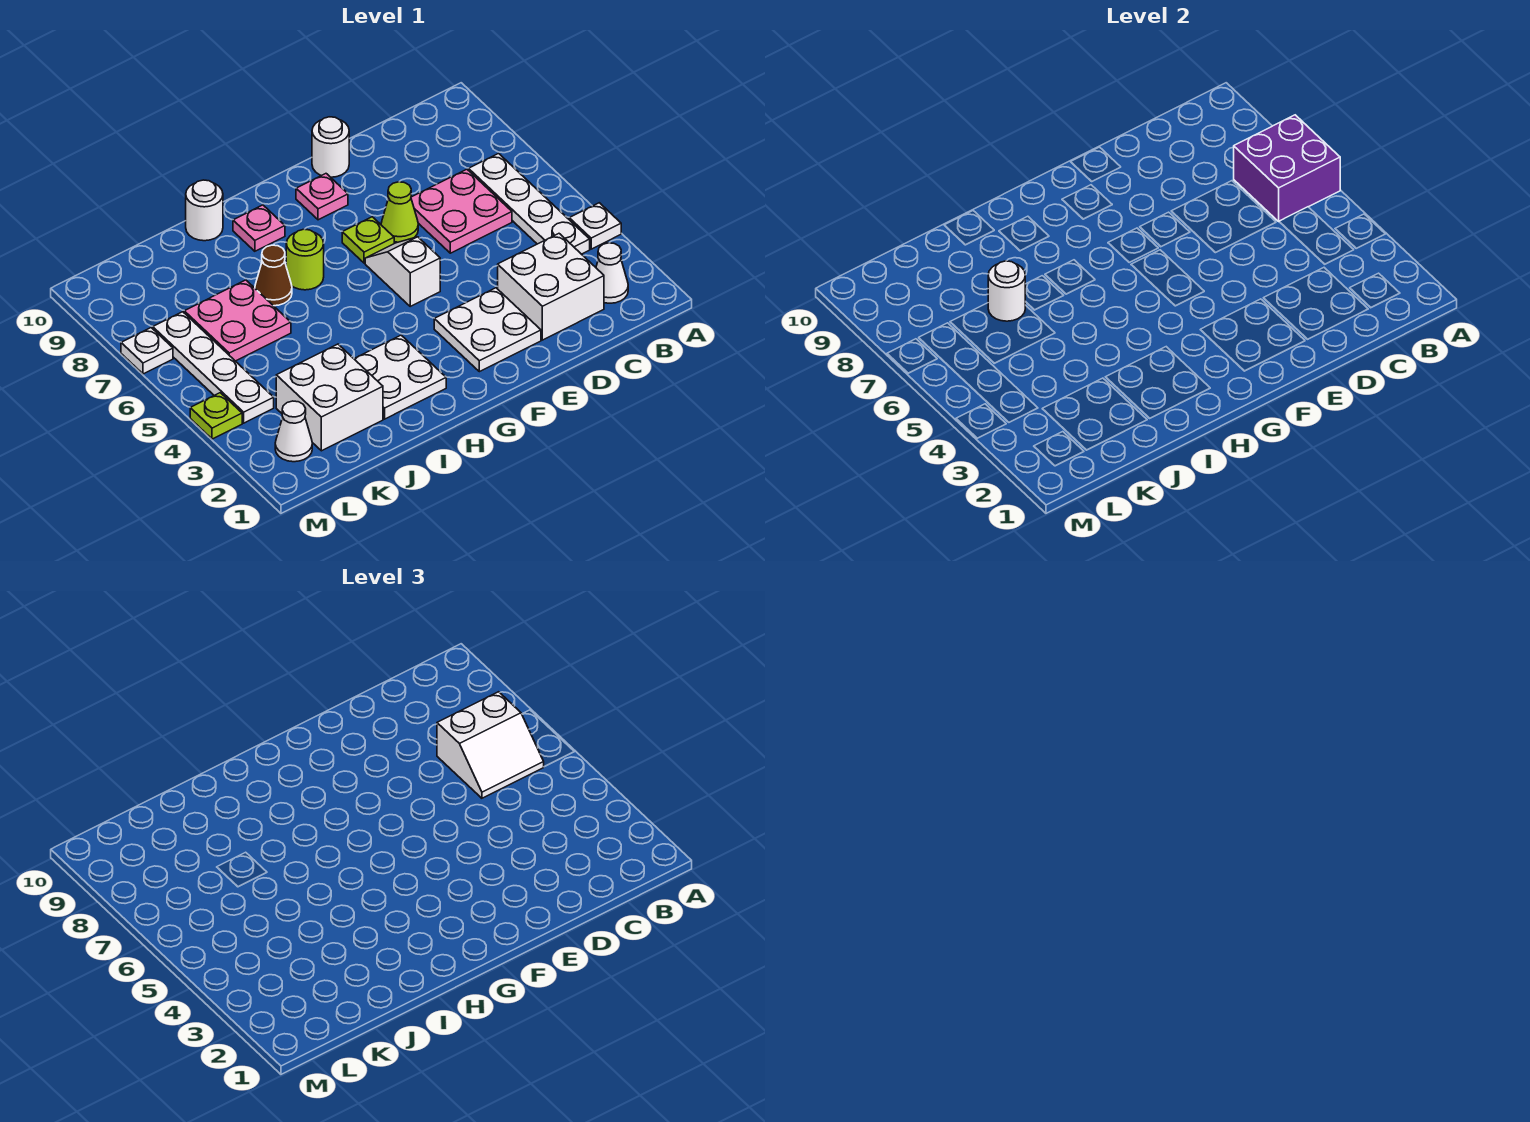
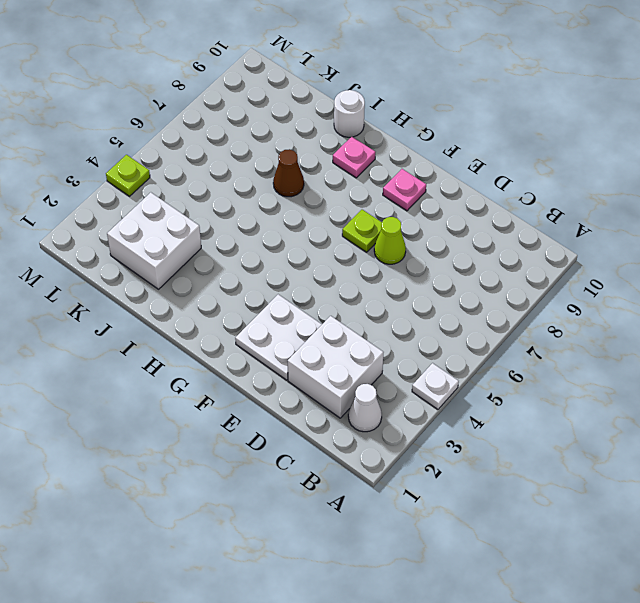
none -> white 1x4 plate [469,154,590,254]
none -> pink 2x2 plate [411,169,512,253]
none -> white 1x1 round brick [312,117,349,177]

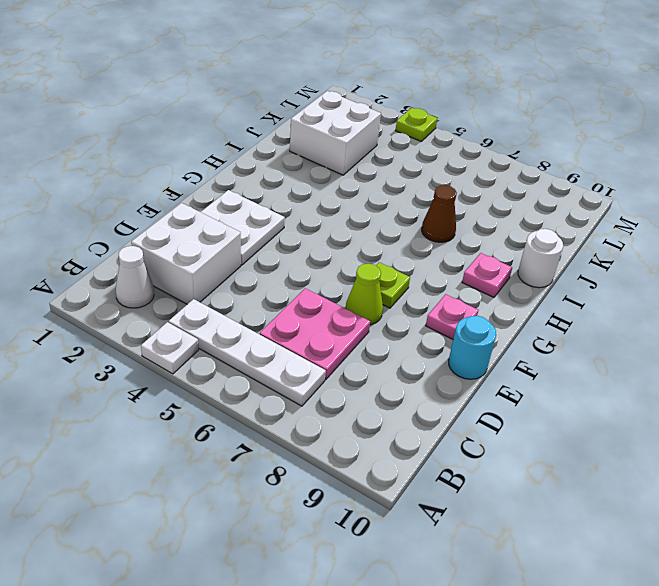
cyan 1x1 round brick [449,316,496,379] -> white 1x1 round brick [312,117,349,177]
none -> white 1x2 slope [365,237,440,306]
none -> white 2x2 plate [354,335,446,419]
none -> lime 1x1 round brick [286,229,324,290]

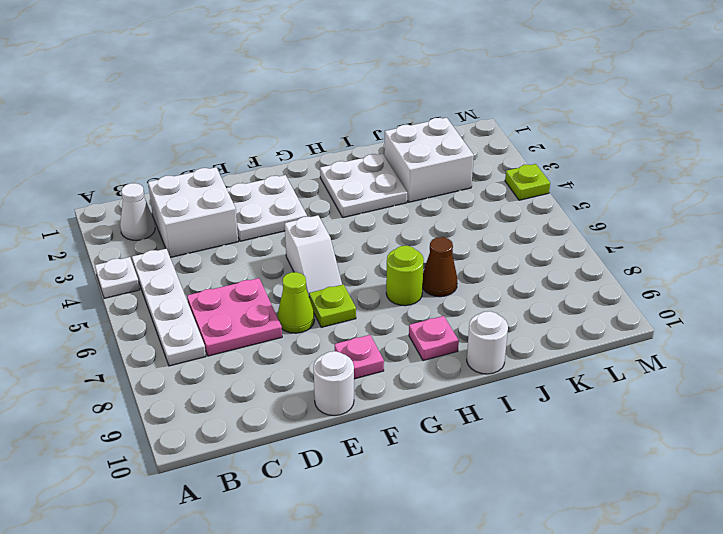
none -> pink 2x2 plate [184,280,291,361]
none -> white 1x1 cone [275,401,312,462]
none -> white 1x4 plate [153,312,274,423]

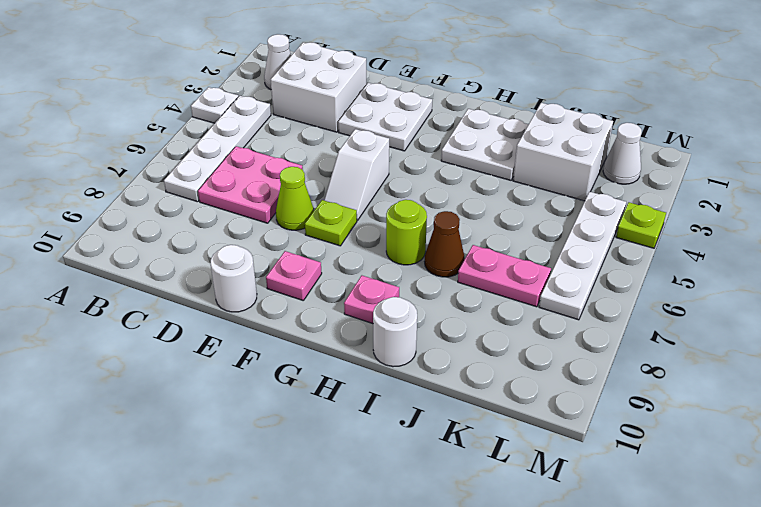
pink 1x2 plate [458,245,551,307] -> pink 2x2 plate [184,280,291,361]
none -> white 1x1 plate [121,328,173,374]
none -> purple 2x2 brick [1234,115,1340,221]
none -> white 1x1 round brick [988,261,1025,321]

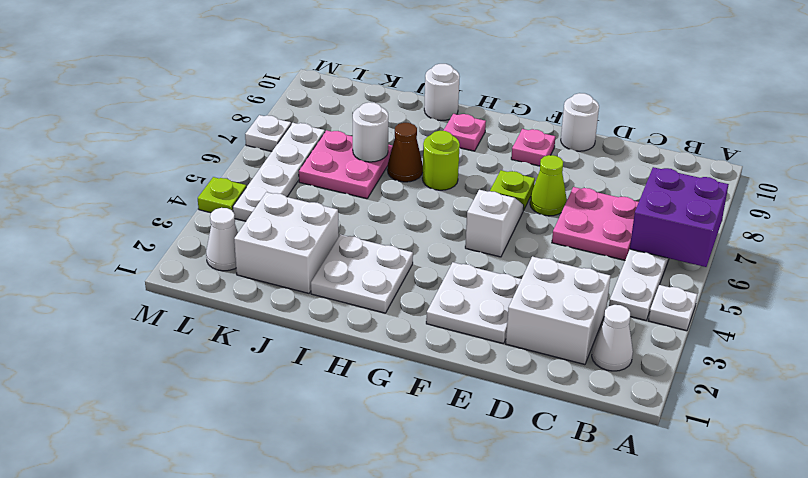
none -> white 2x2 slope [437,692,544,798]

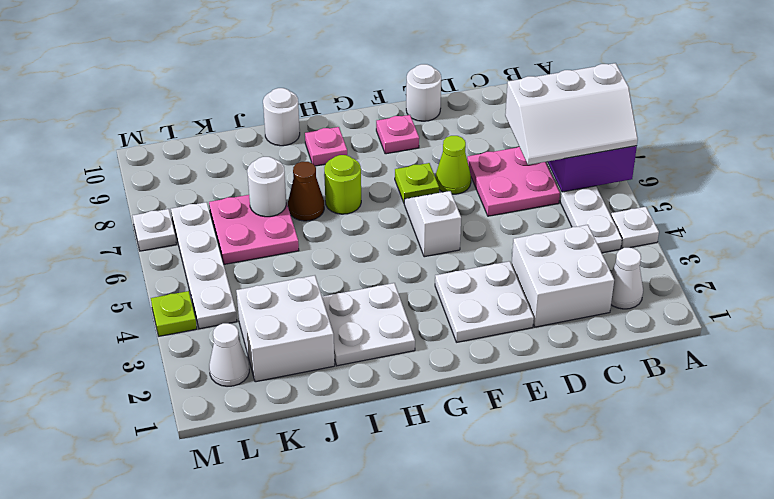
white 2x3 slope [505,63,638,165] -> white 2x2 slope [437,692,544,798]

